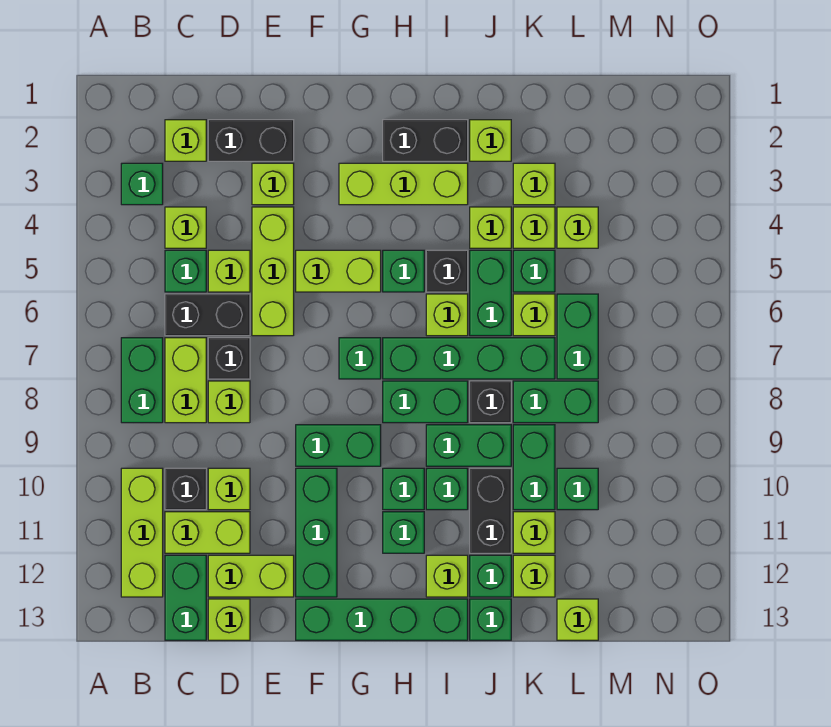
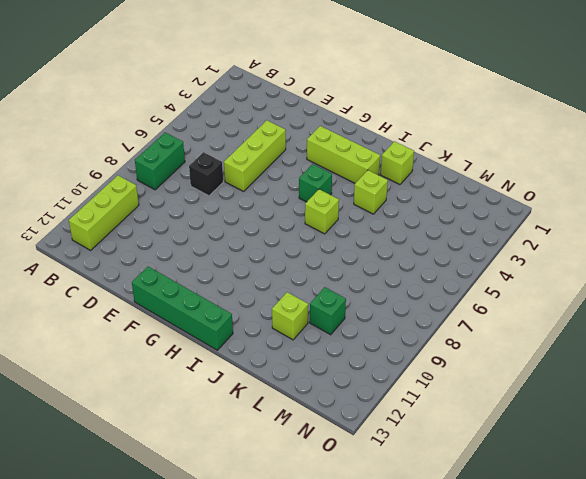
none -> green 1x1 brick [121,163,163,205]
none -> lime 1x1 brick [165,120,206,161]
none -> lime 1x1 brick [165,207,206,248]
none -> green 1x1 brick [165,250,206,292]

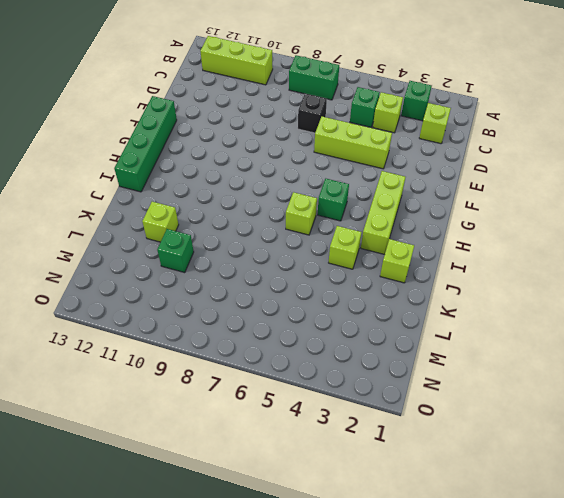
none -> black 1x2 brick [165,294,250,336]
none -> lime 1x2 brick [165,338,206,423]
none -> black 1x1 brick [165,468,206,510]
none -> lime 1x2 brick [165,512,250,553]

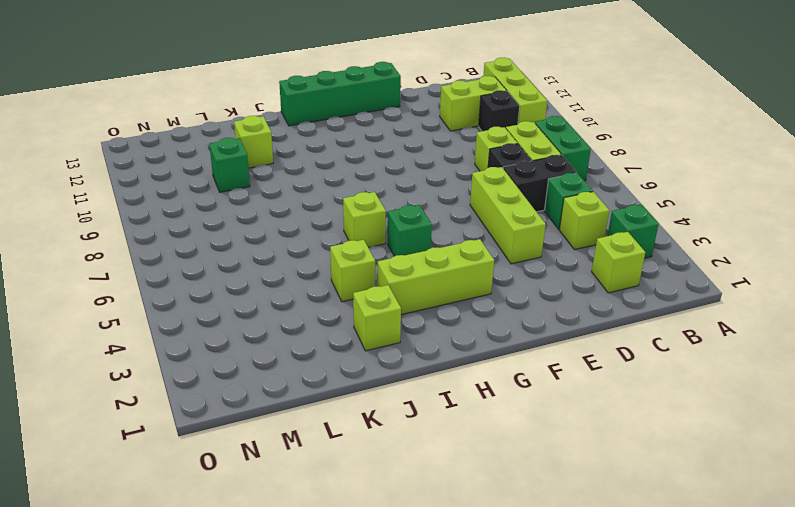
none -> green 1x2 brick [165,555,206,640]
none -> black 1x2 brick [208,120,294,161]
none -> lime 1x1 brick [208,250,250,292]
none -> lime 1x1 brick [208,468,250,510]

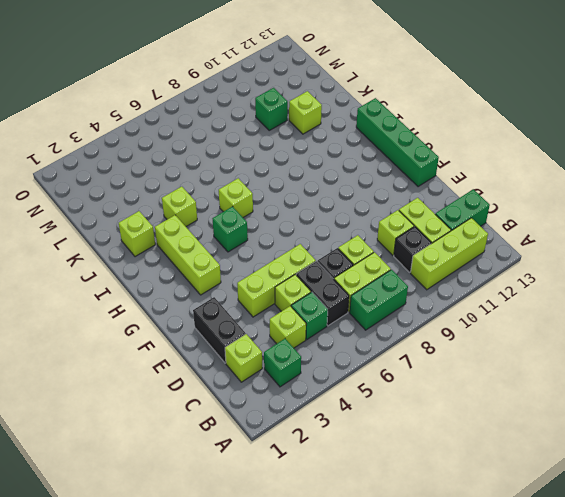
none -> lime 1x2 brick [208,555,294,597]
none -> lime 1x1 brick [208,599,250,640]
none -> lime 1x1 brick [252,163,294,205]
none -> lime 1x2 brick [296,250,381,292]

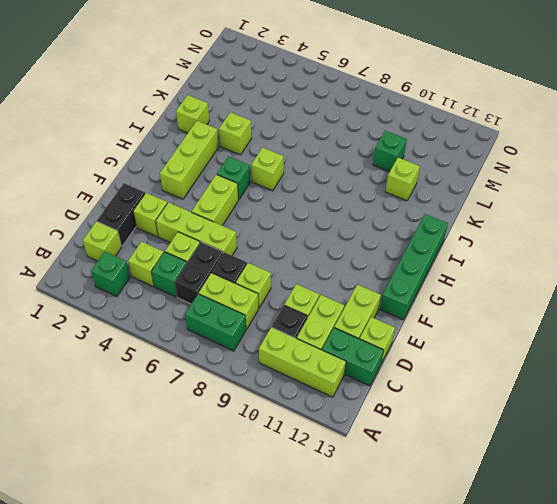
none -> green 1x2 brick [296,425,381,466]
none -> green 1x3 brick [296,468,337,597]
none -> green 1x1 brick [339,338,381,379]
none -> black 1x2 brick [383,120,468,161]

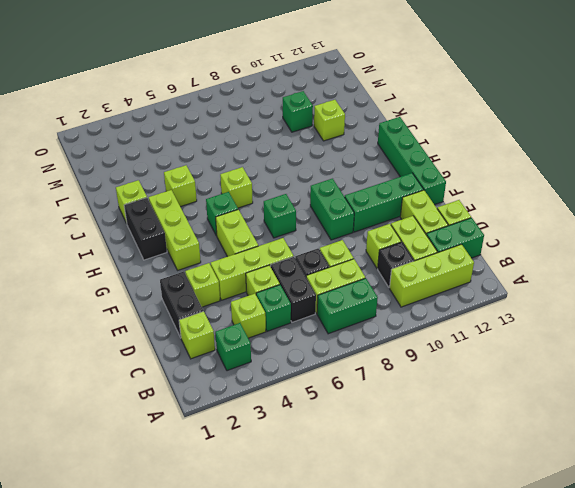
none -> green 1x4 brick [383,338,555,379]
none -> green 1x2 brick [383,381,468,423]
none -> green 1x1 brick [383,468,424,510]
none -> green 1x1 brick [383,512,424,553]

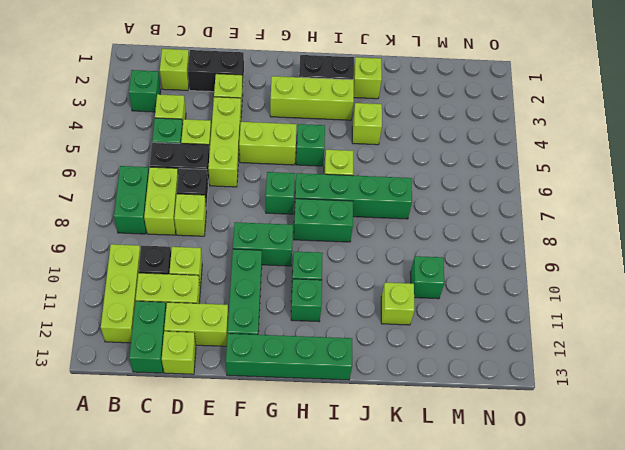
none -> black 1x1 brick [426,250,468,292]
none -> green 1x2 brick [426,425,511,466]
none -> green 1x1 brick [426,468,468,510]
none -> lime 1x1 brick [426,555,468,597]

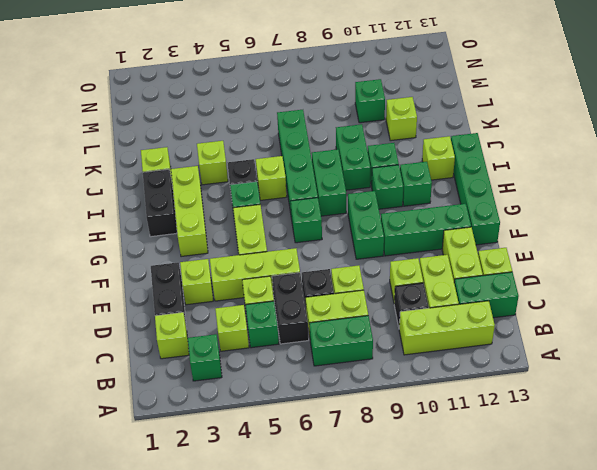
none -> green 1x2 brick [470,250,511,336]
none -> black 1x1 brick [470,381,511,423]
none -> black 1x2 brick [470,468,511,553]
none -> green 1x1 brick [470,555,511,597]

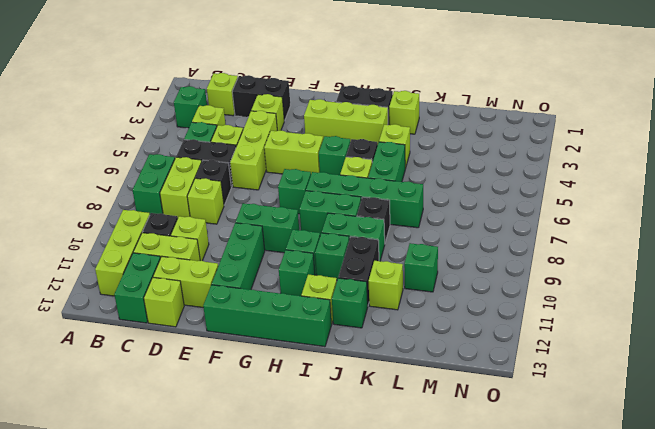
none -> green 1x1 brick [470,599,511,640]
none -> lime 1x1 brick [513,163,555,205]
none -> lime 1x1 brick [513,207,555,248]
none -> green 1x1 brick [513,250,555,292]

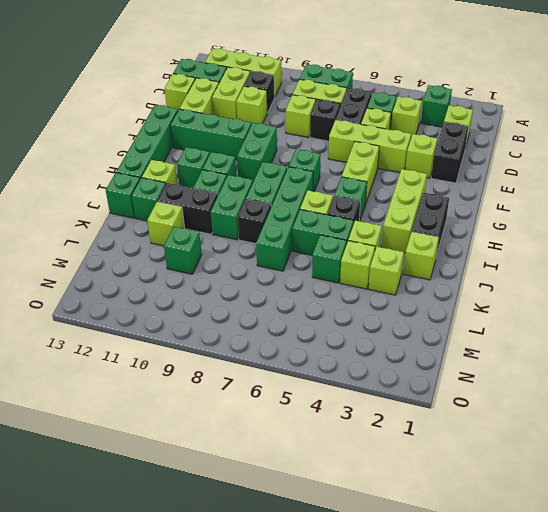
none -> lime 1x1 brick [513,294,555,336]
none -> green 1x2 brick [513,381,598,423]
none -> green 1x2 brick [513,425,555,510]
none -> lime 1x1 brick [513,555,555,597]

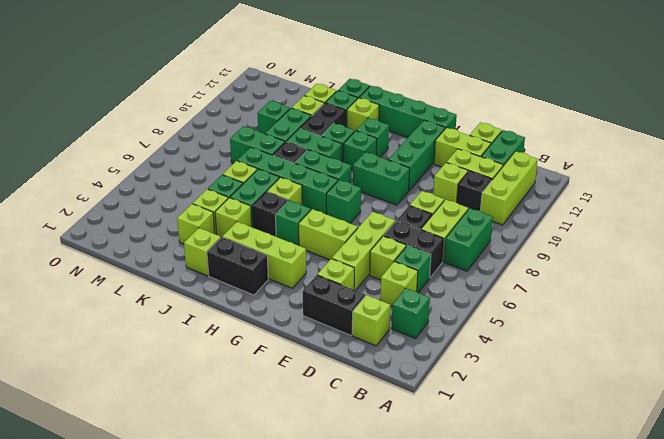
none -> lime 1x1 brick [557,207,598,248]
none -> green 1x2 brick [557,294,598,379]
none -> lime 1x1 brick [557,599,598,640]

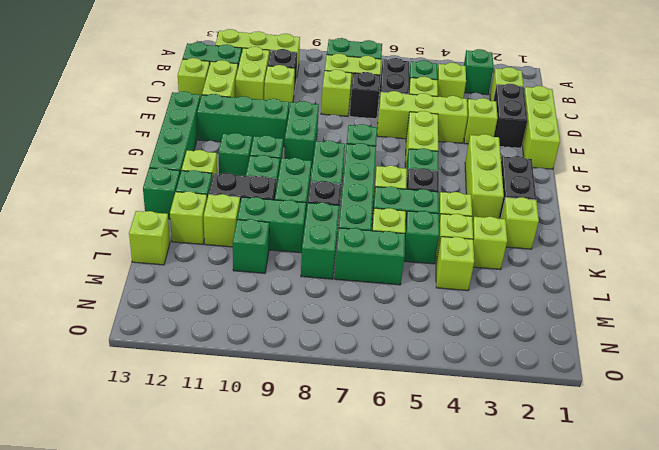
lime 1x3 brick [522,86,560,169] -> none

